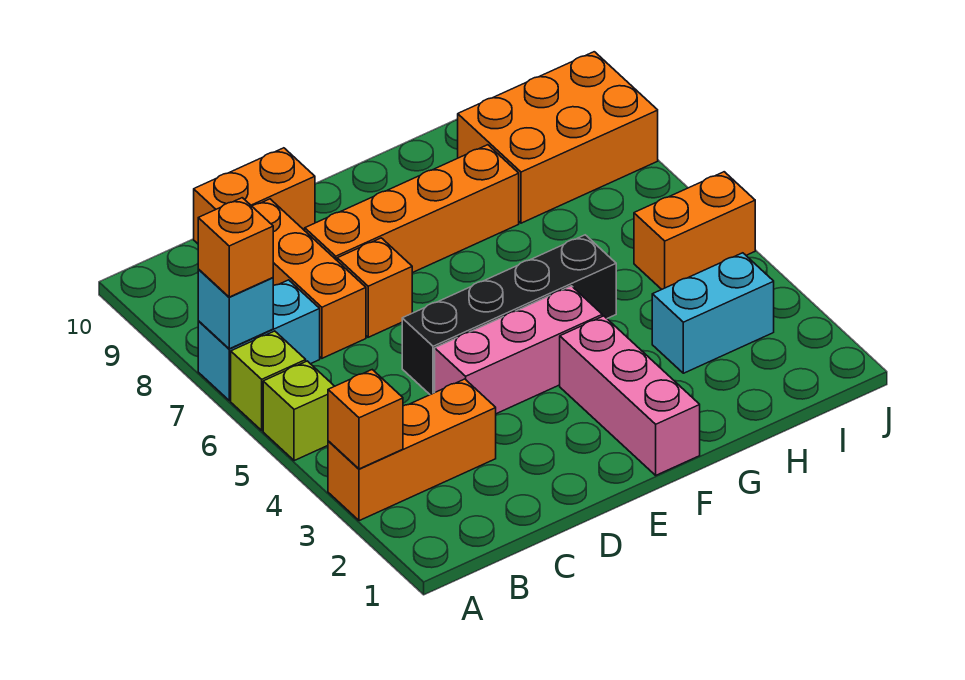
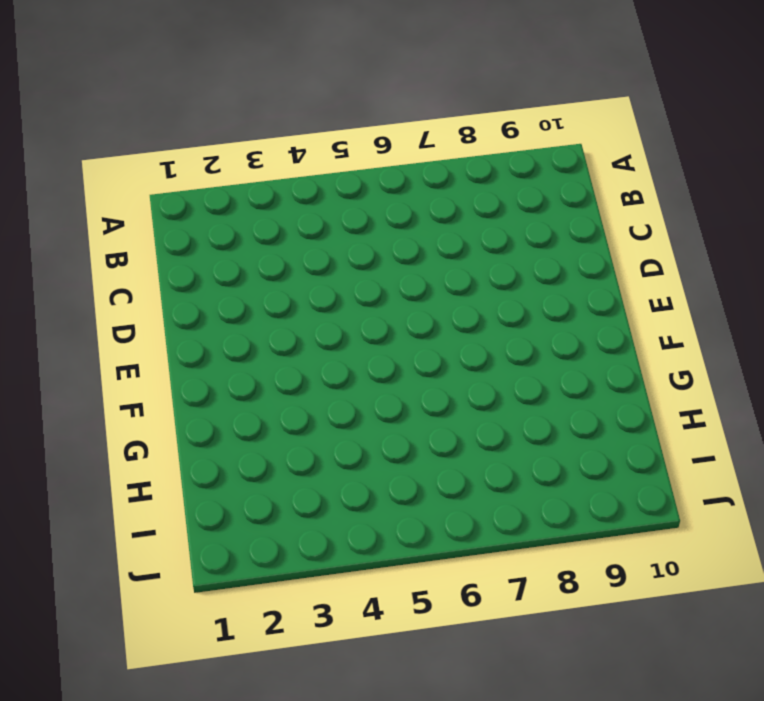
none -> orange 1x3 brick [328,379,496,521]
none -> lime 1x1 brick [263,361,334,461]
none -> lime 1x1 brick [231,331,306,430]

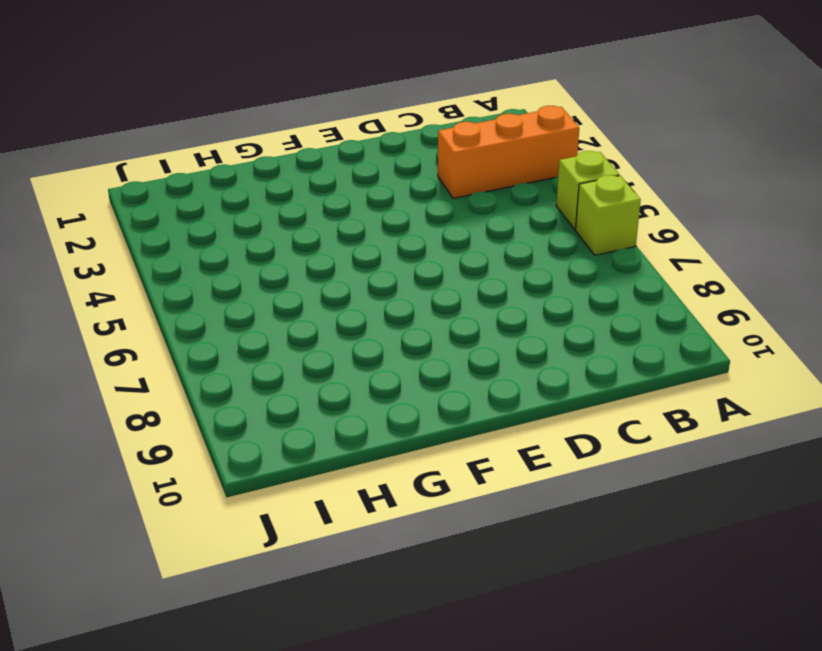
none -> cyan 1x2 brick [198,280,320,400]
none -> orange 1x3 brick [252,199,366,358]
none -> orange 1x2 brick [194,148,315,244]

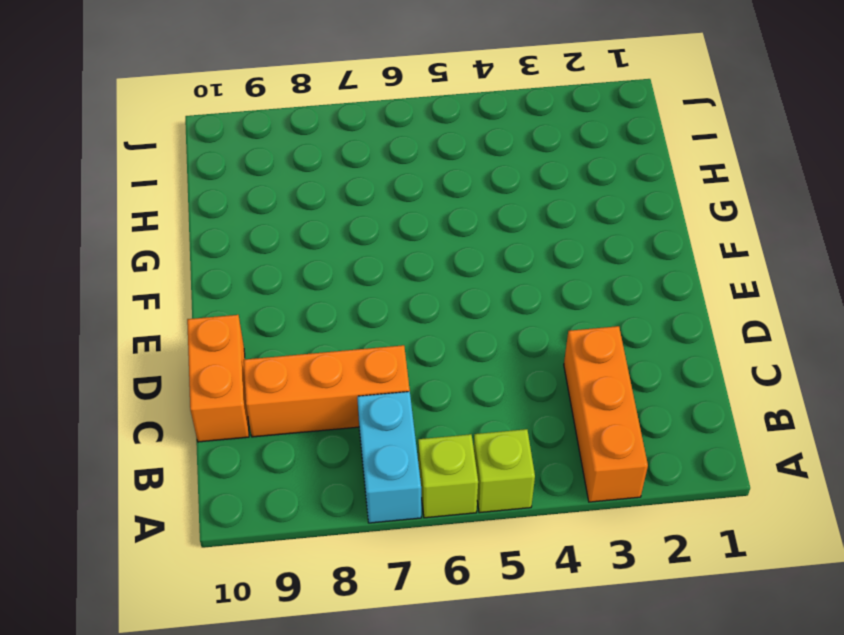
none -> pink 1x3 brick [435,286,602,414]
none -> black 1x4 brick [402,235,616,395]
none -> orange 1x1 brick [337,238,412,337]

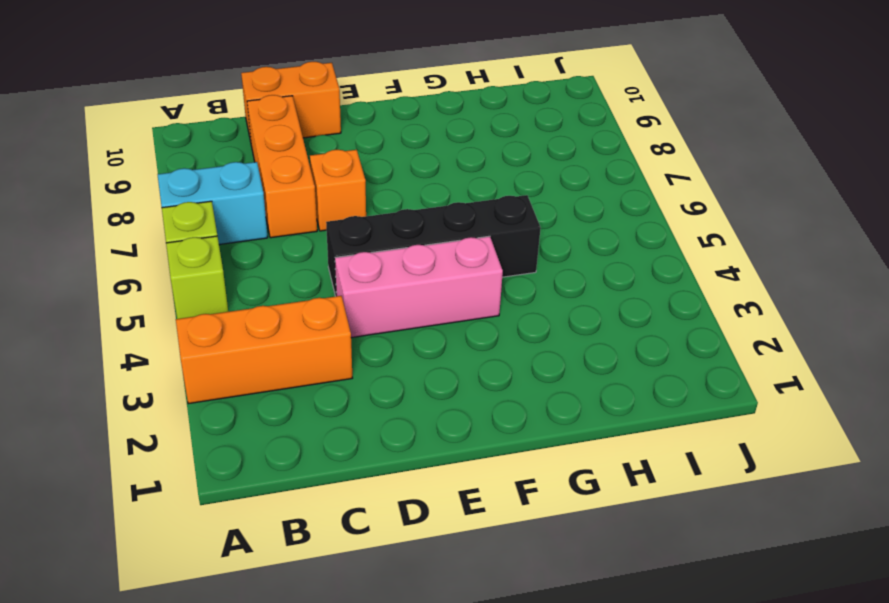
none -> orange 1x4 brick [305,145,519,273]
none -> pink 1x3 brick [560,316,700,475]
none -> cyan 1x2 brick [652,253,774,373]

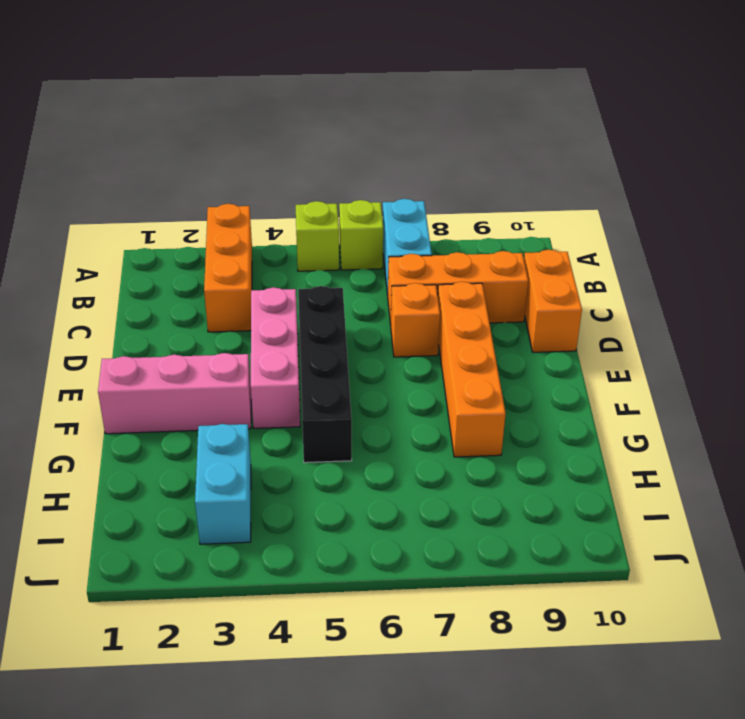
none -> orange 2x3 brick [458,52,658,223]
none -> orange 1x2 brick [634,172,755,289]
none -> orange 1x1 brick [328,370,403,469]

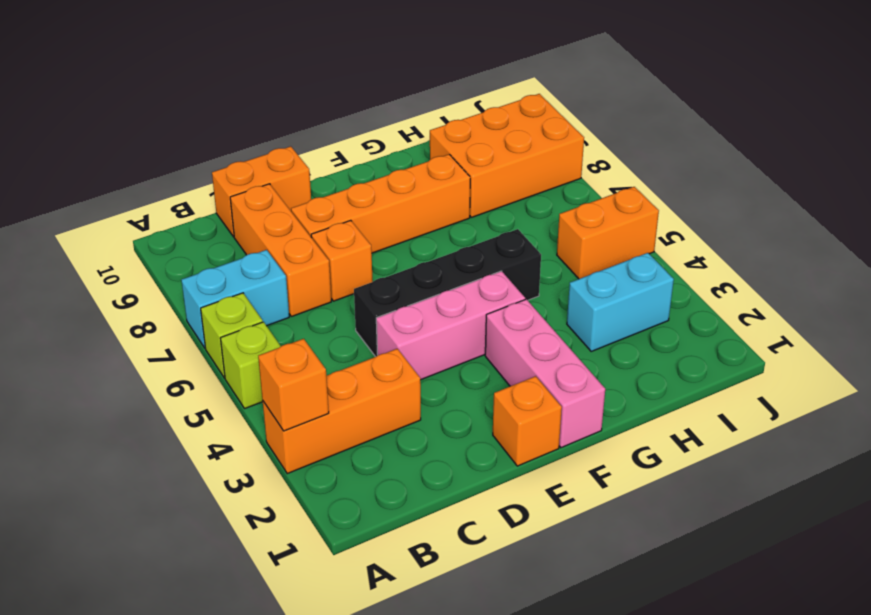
orange 1x1 brick [493,376,562,466] -> orange 1x1 brick moved to [198,198,273,297]
none -> cyan 1x1 brick [198,269,273,349]

